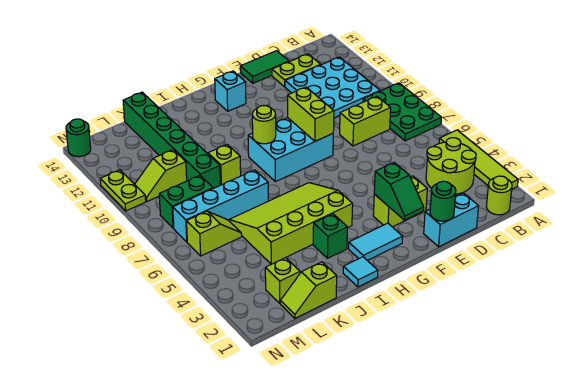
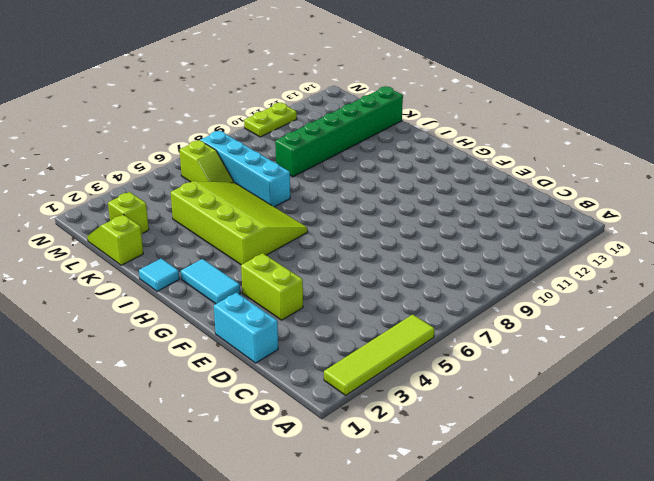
none -> green 2x3 plate [363,83,442,141]
none -> lime 1x1 round brick [486,176,512,215]
none -> lime 2x2 round brick [426,138,476,194]
none -> cyan 3x3 plate [285,57,380,118]

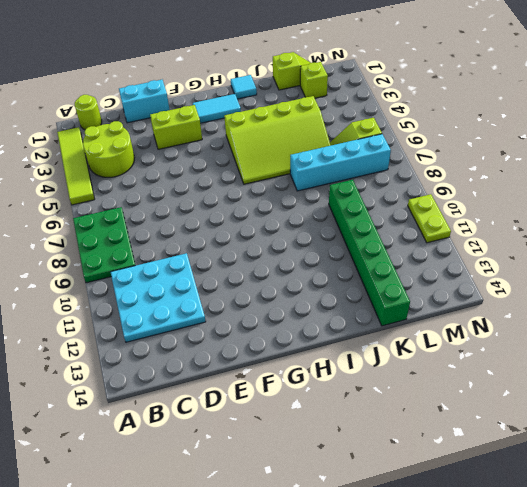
none -> lime 1x2 brick [340,96,391,146]
none -> lime 1x2 plate [272,54,320,87]
none -> green 1x2 tile [240,51,289,83]
none -> cyan 2x3 brick [248,118,333,182]

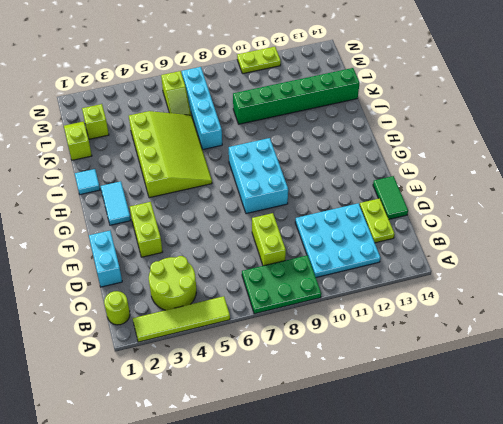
none -> cyan 1x1 brick [215,71,246,111]
none -> green 1x1 brick [313,214,347,258]
none -> lime 1x1 brick [208,145,241,185]
none -> green 1x2 brick [159,175,213,228]

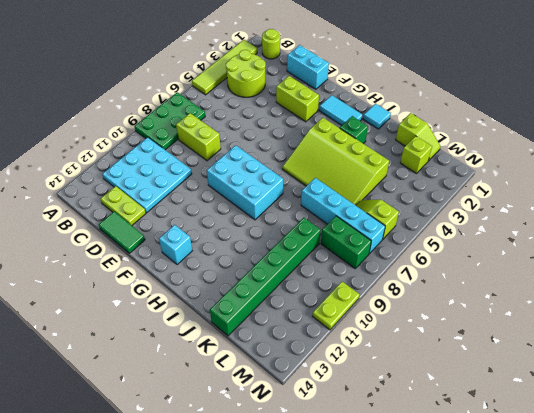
none -> lime 1x1 brick [208,145,241,185]
none -> lime 1x2 slope [135,150,187,201]
none -> green 1x1 round brick [66,119,91,157]
none -> green 1x1 round brick [430,181,456,221]

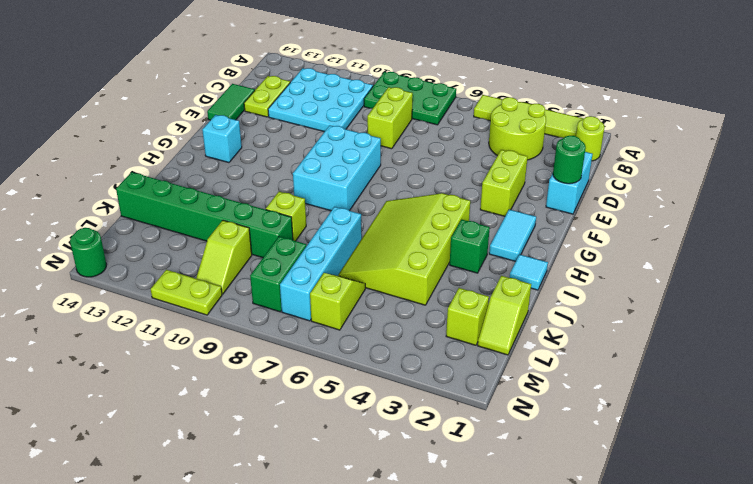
none -> green 1x2 slope [374,162,424,220]
none -> lime 1x2 brick [288,87,334,141]
none -> lime 1x1 round brick [252,106,276,144]

